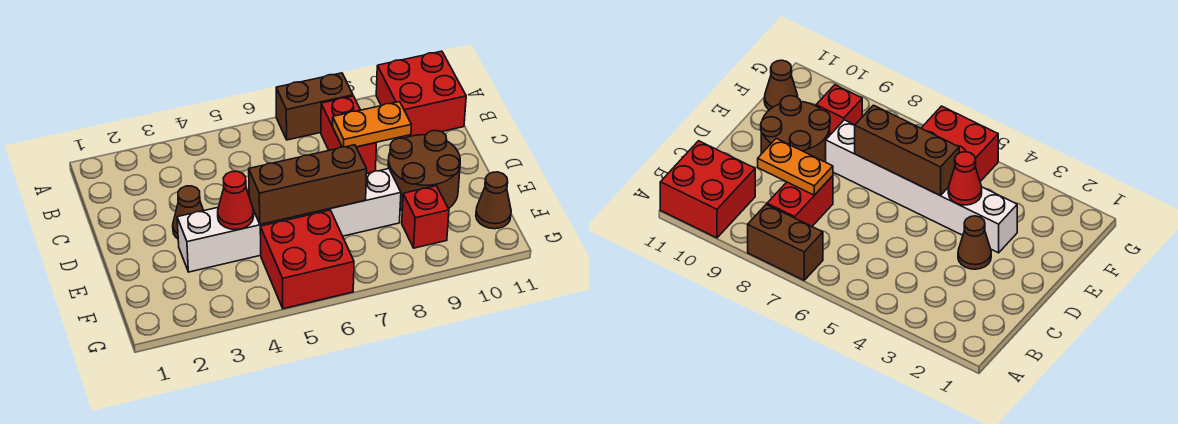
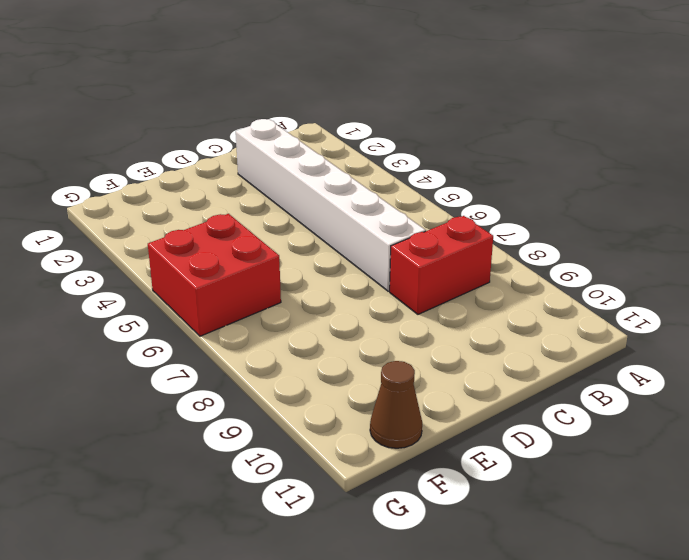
white 1x6 brick [236,119,426,291] -> white 1x6 brick moved to [177,169,401,272]
none -> brown 1x2 brick [276,73,353,140]
none -> red 2x2 brick [376,51,466,139]
none -> brown 1x1 cone [173,186,204,239]

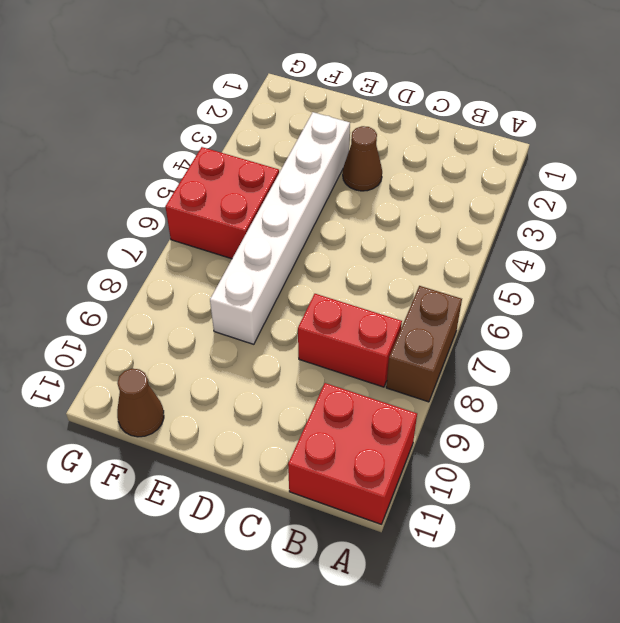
none -> brown 2x2 round brick [388,131,460,210]
none -> red 1x1 brick [402,186,449,248]
none -> orange 1x2 plate [333,102,411,147]

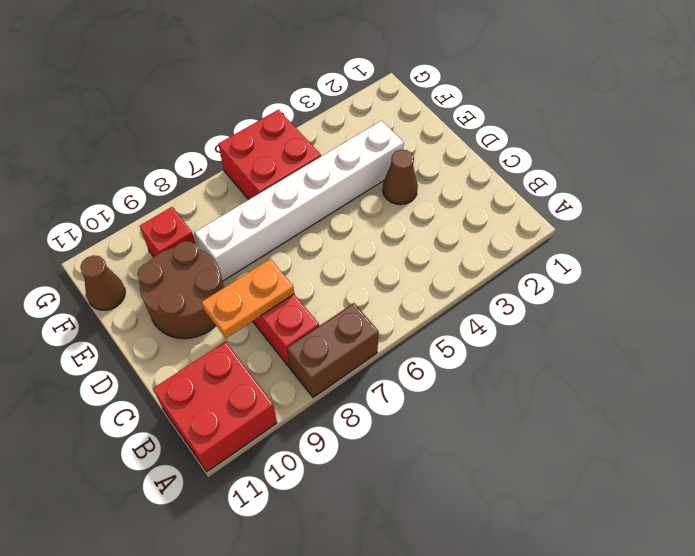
none -> red 1x1 cone [218,171,254,230]
none -> brown 1x3 brick [249,145,367,225]

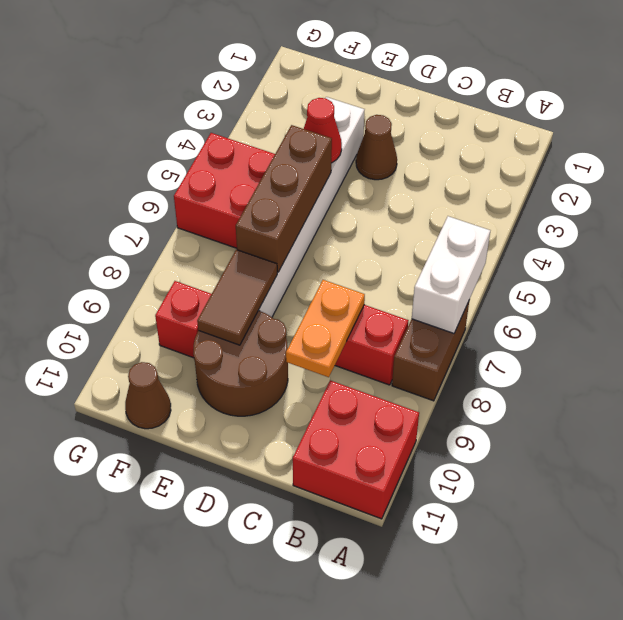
white 1x2 brick [412,216,490,333] -> none
brown 1x2 tile [197,250,277,345] -> none

